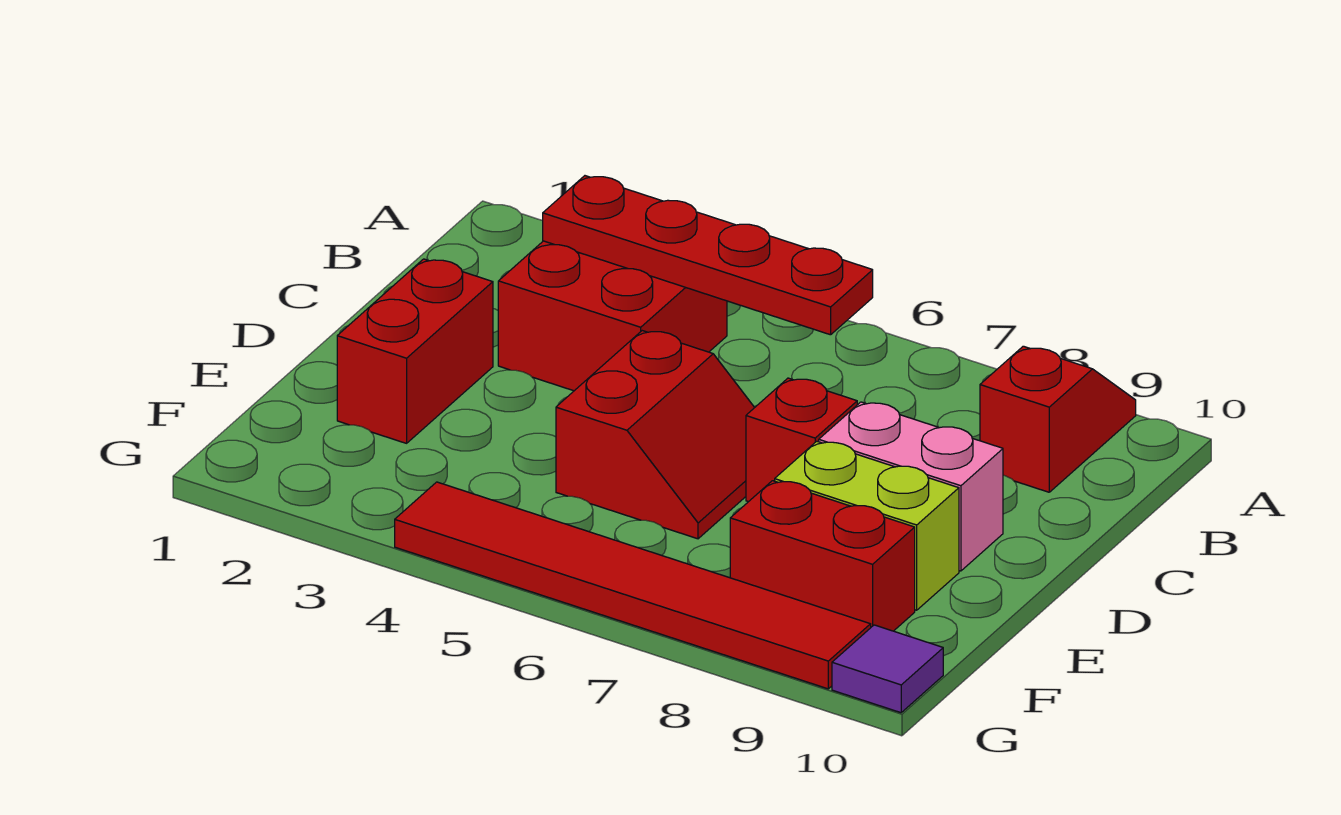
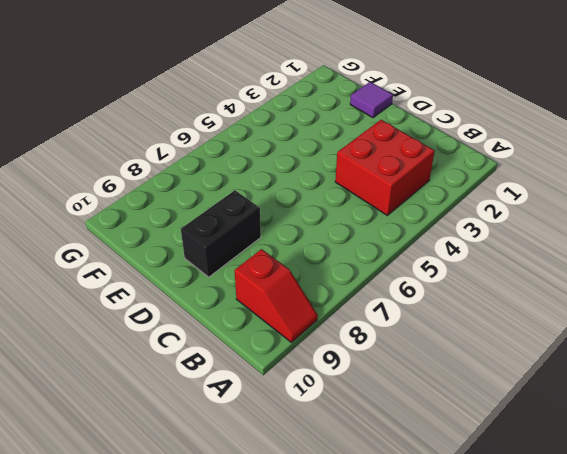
black 1x2 brick [181,190,261,277] -> pink 1x2 brick [819,402,1003,571]
purple 1x1 tile [350,82,393,118] -> purple 1x1 tile moved to [832,625,943,713]
none -> red 1x2 brick [337,259,493,443]
none -> red 2x2 slope [556,331,755,539]

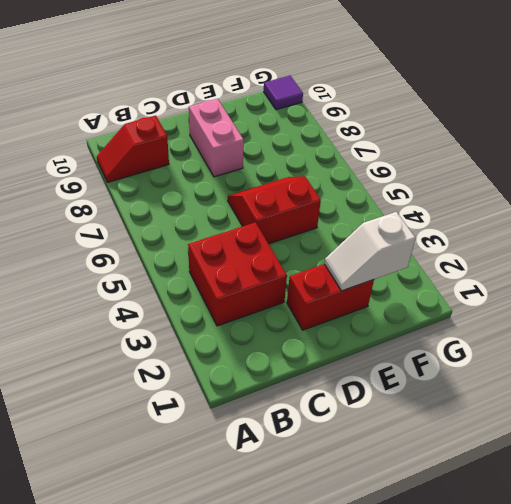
white 1x2 slope [324,212,416,291] -> none
none -> red 1x1 brick [746,378,857,502]
none -> lime 1x2 brick [775,441,959,610]

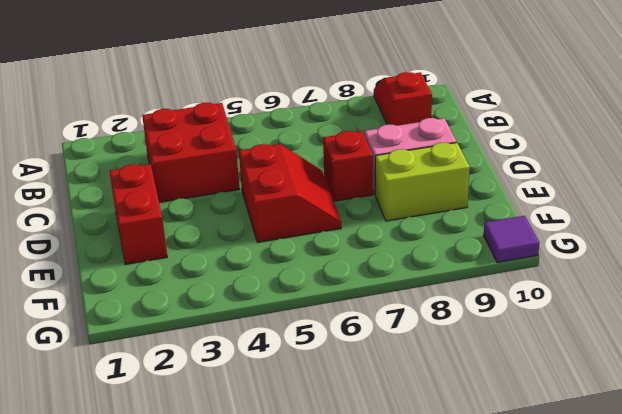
none -> red 1x2 brick [730,481,915,631]
none -> red 1x6 tile [395,482,871,689]

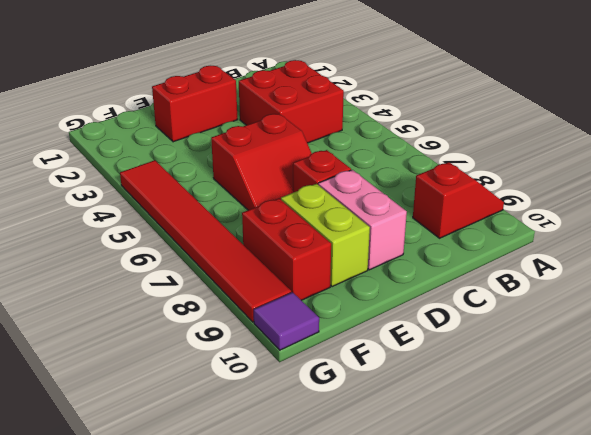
none -> red 1x4 plate [543,176,873,335]

